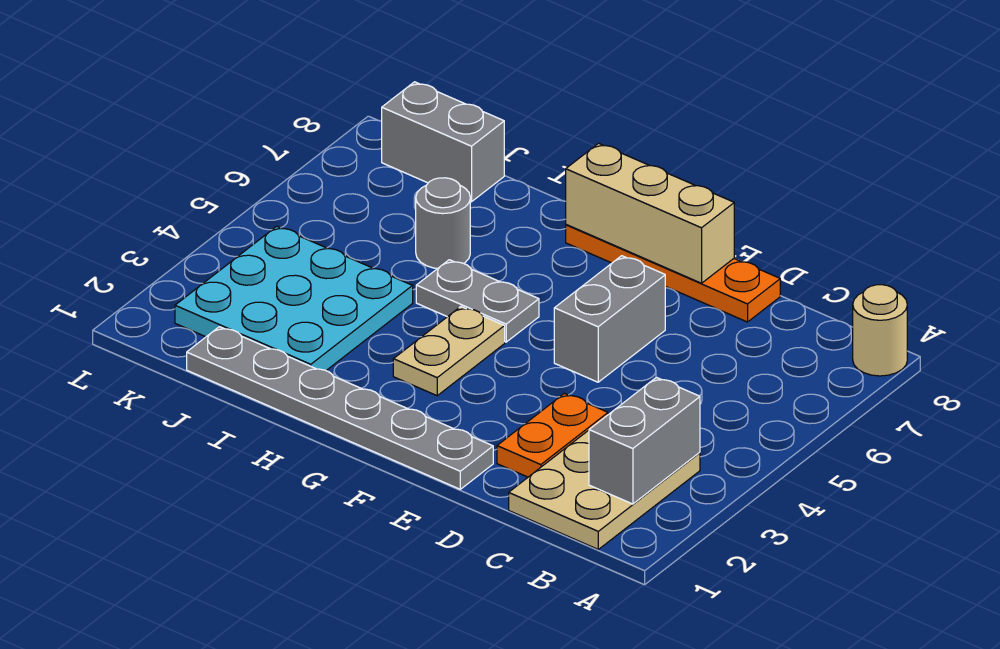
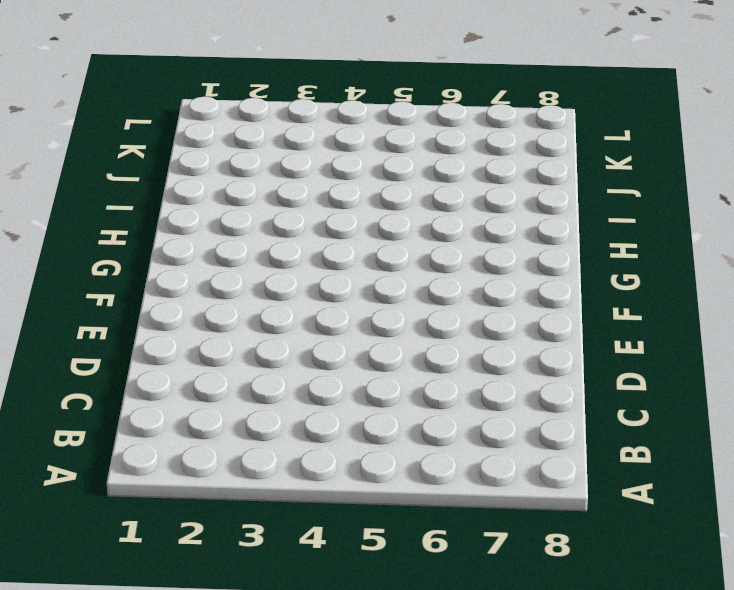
none -> tan 1x1 round brick [853,285,907,376]
none -> tan 2x3 plate [509,430,700,549]
none -> orange 1x2 plate [497,393,608,477]

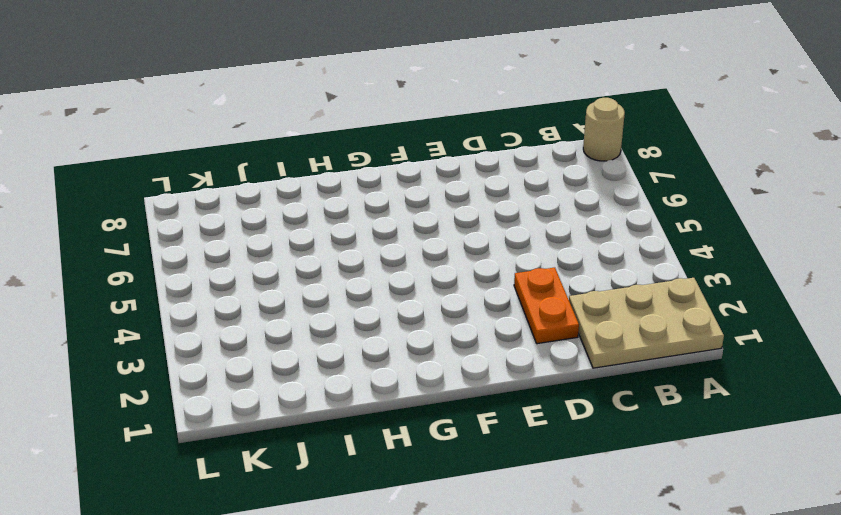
tan 2x3 plate [569,278,724,368] -> tan 2x3 plate turned to [509,430,700,549]
none -> orange 1x4 plate [566,225,780,322]
none -> grey 1x6 plate [187,327,493,489]
none -> grey 1x2 brick [554,256,665,382]

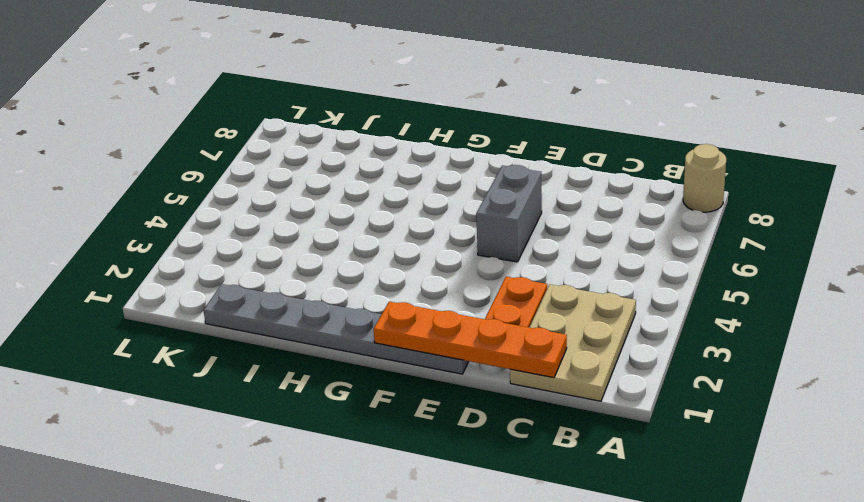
orange 1x4 plate [374,302,567,378] -> orange 1x4 plate moved to [566,225,780,322]
none -> tan 1x2 plate [393,307,505,396]
none -> grey 1x2 plate [416,260,539,342]
none -> cyan 3x3 plate [175,226,413,370]

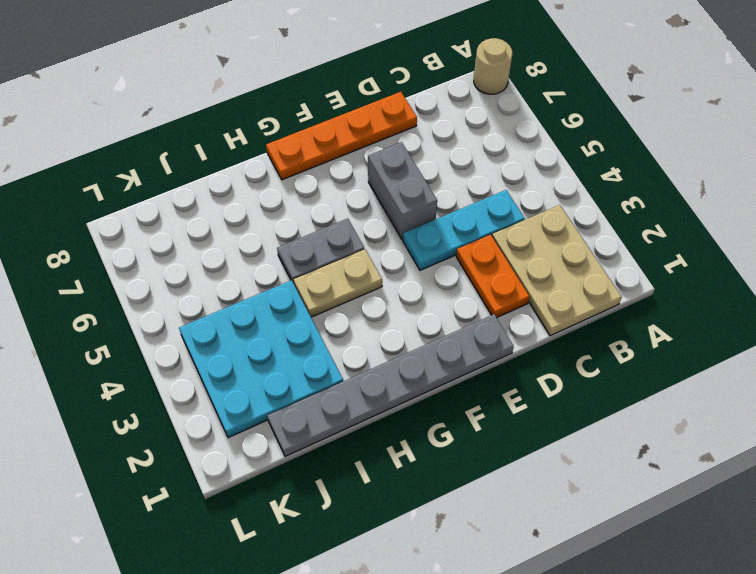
cyan 1x3 plate [403,190,525,270] -> none
tan 1x2 plate [294,249,382,317] -> tan 1x2 plate turned to [393,307,505,396]
none -> grey 1x1 round brick [416,178,470,269]
none -> grey 1x2 brick [382,82,504,202]
none -> grey 1x2 brick [589,377,700,504]

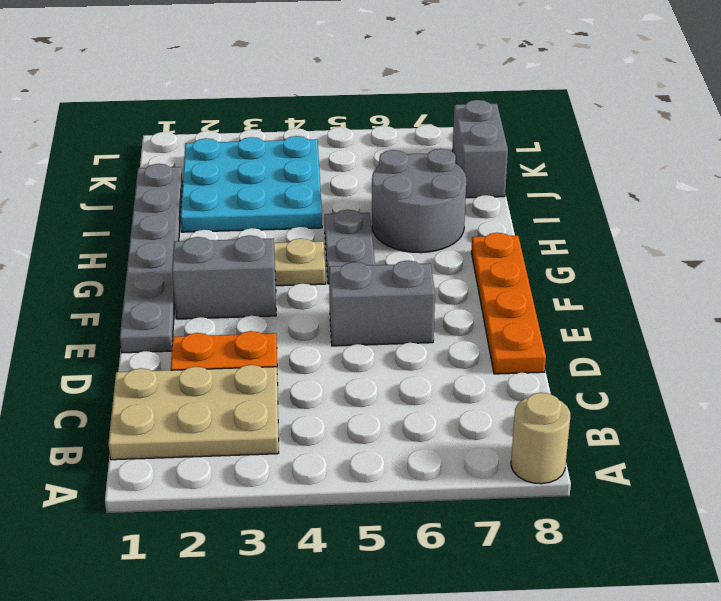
grey 1x2 brick [172,235,276,319] -> grey 1x2 brick moved to [589,377,700,504]
grey 2x2 round brick [372,149,466,253] -> grey 1x1 round brick [416,178,470,269]
none -> tan 1x3 brick [566,143,734,283]

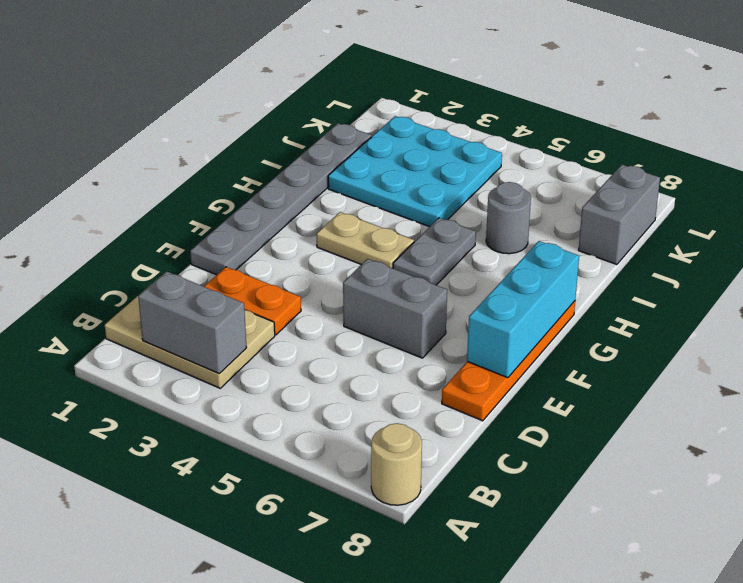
cyan 1x3 brick [467,241,579,378] -> tan 1x3 brick [566,143,734,283]

